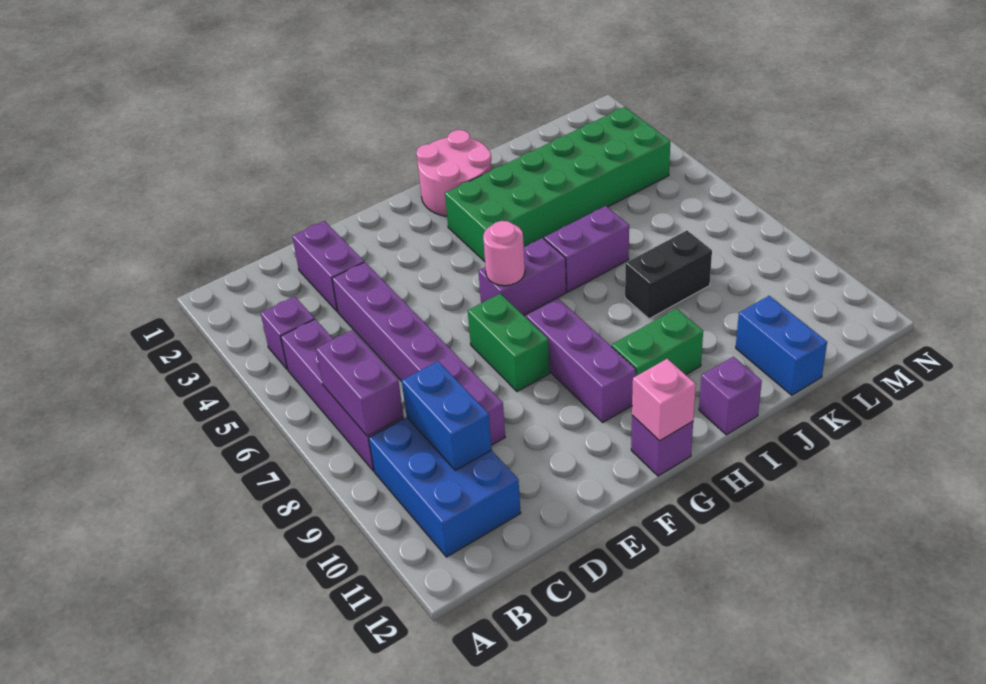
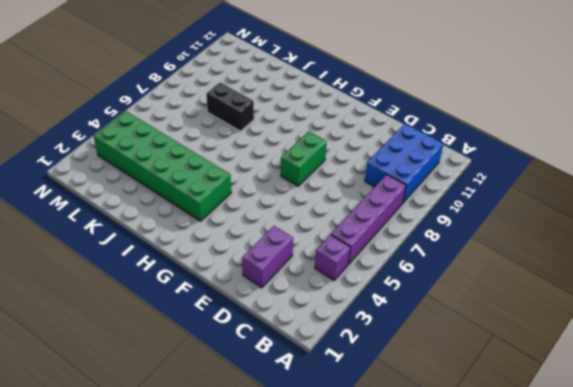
none -> purple 1x6 brick [332,262,505,445]
none -> purple 1x2 brick [478,238,566,315]
none -> purple 1x3 brick [526,299,636,422]

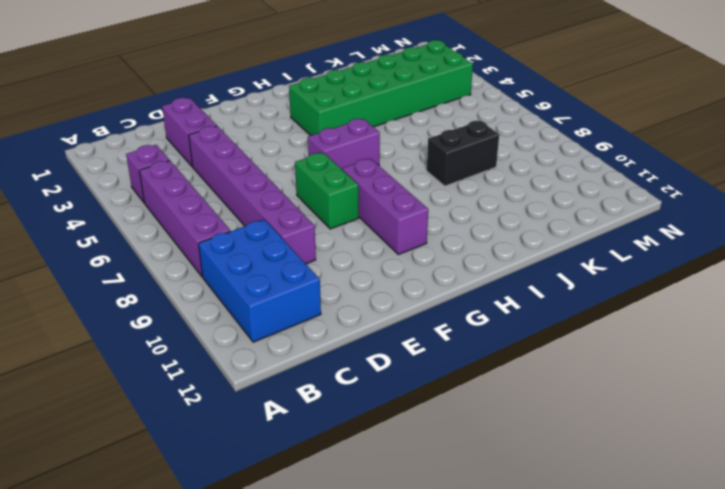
none -> purple 1x1 brick [631,416,693,476]
none -> pink 2x2 round brick [416,130,491,216]
none -> green 1x2 brick [612,308,703,376]

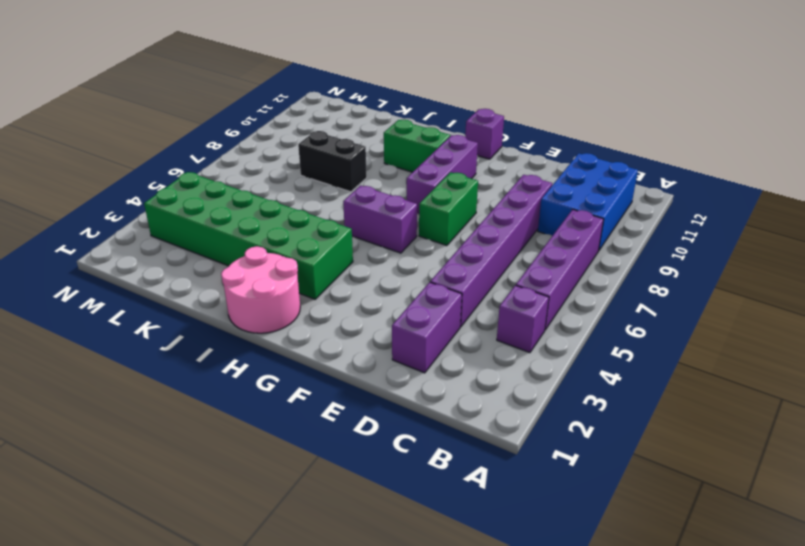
none -> purple 1x2 brick [544,206,629,292]
none -> purple 1x1 brick [699,357,762,435]
none -> blue 1x2 brick [736,296,827,395]

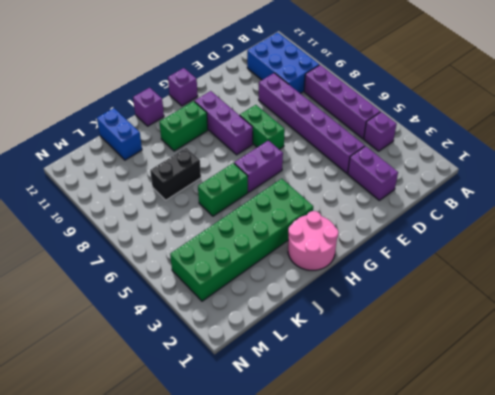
green 1x2 brick [198,163,248,216] -> purple 1x2 brick [544,206,629,292]
none -> purple 1x2 brick [316,330,404,436]
none -> blue 1x2 brick [402,361,492,470]
none -> pink 1x1 round brick [483,221,525,286]

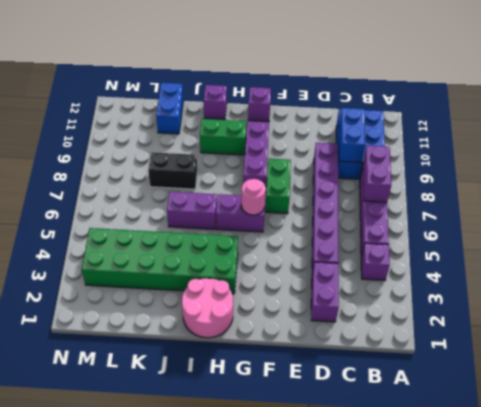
none -> pink 1x1 brick [632,359,696,441]

